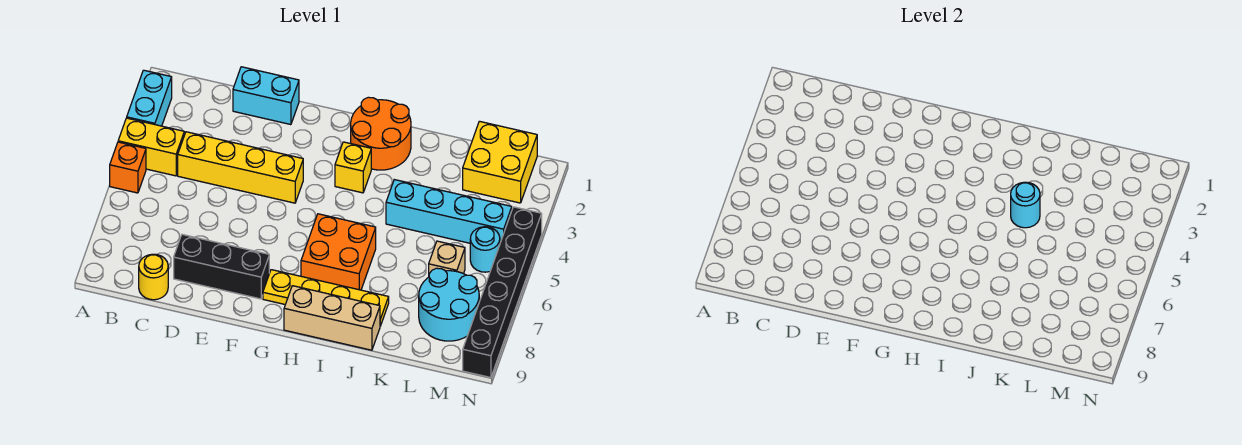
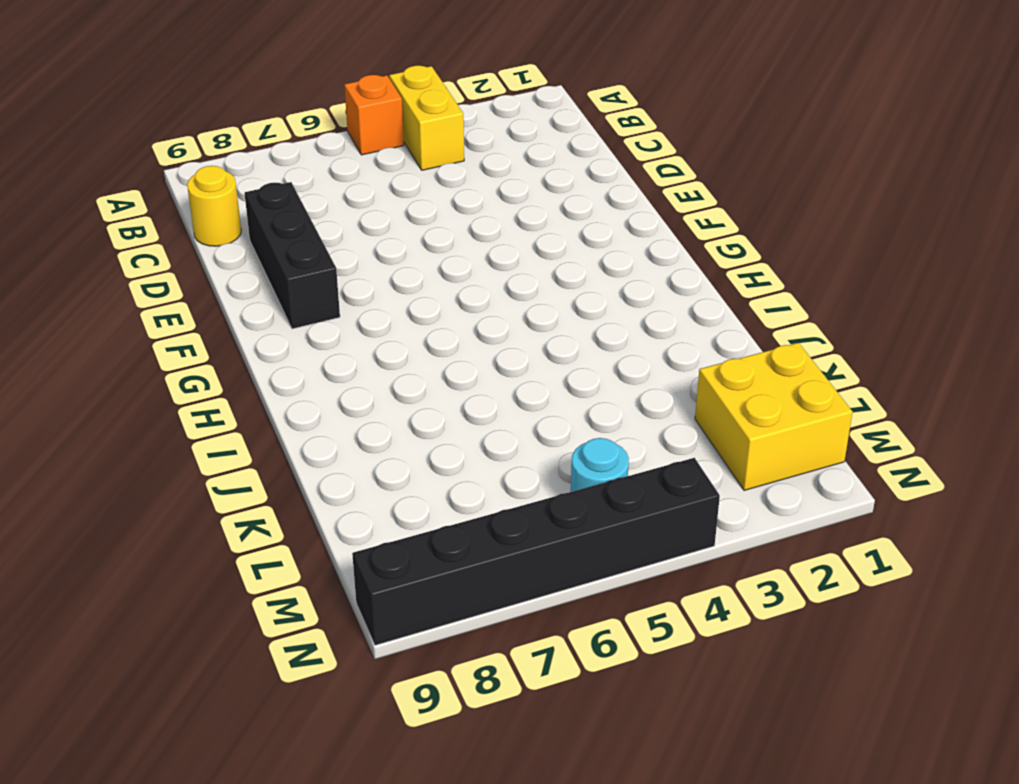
none -> cyan 1x2 brick [127,70,172,126]
none -> yellow 1x4 brick [178,132,303,203]
none -> cyan 1x2 brick [233,67,299,125]

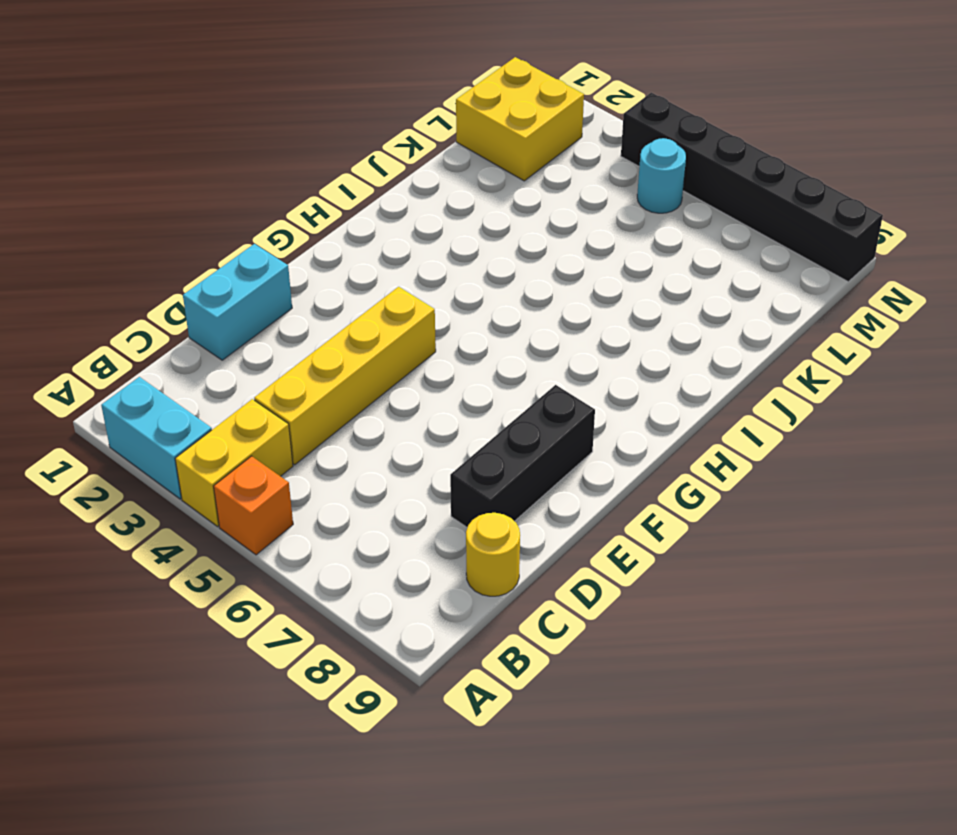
none -> yellow 1x4 plate [263,270,389,326]
none -> orange 2x2 round brick [351,97,411,170]
none -> yellow 1x1 brick [335,142,371,193]

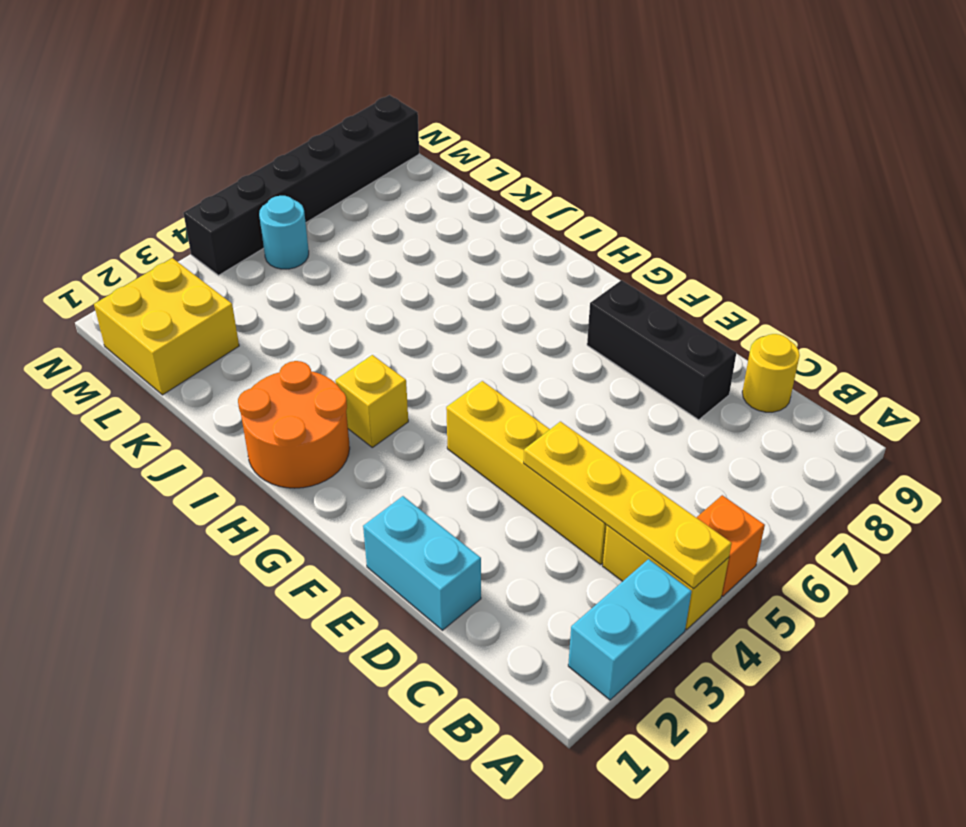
yellow 1x4 plate [524,422,732,589] -> yellow 1x4 plate moved to [263,270,389,326]
none -> orange 2x2 brick [301,214,376,290]
none -> tan 1x3 brick [284,286,380,350]
none -> cyan 1x4 brick [386,180,512,243]

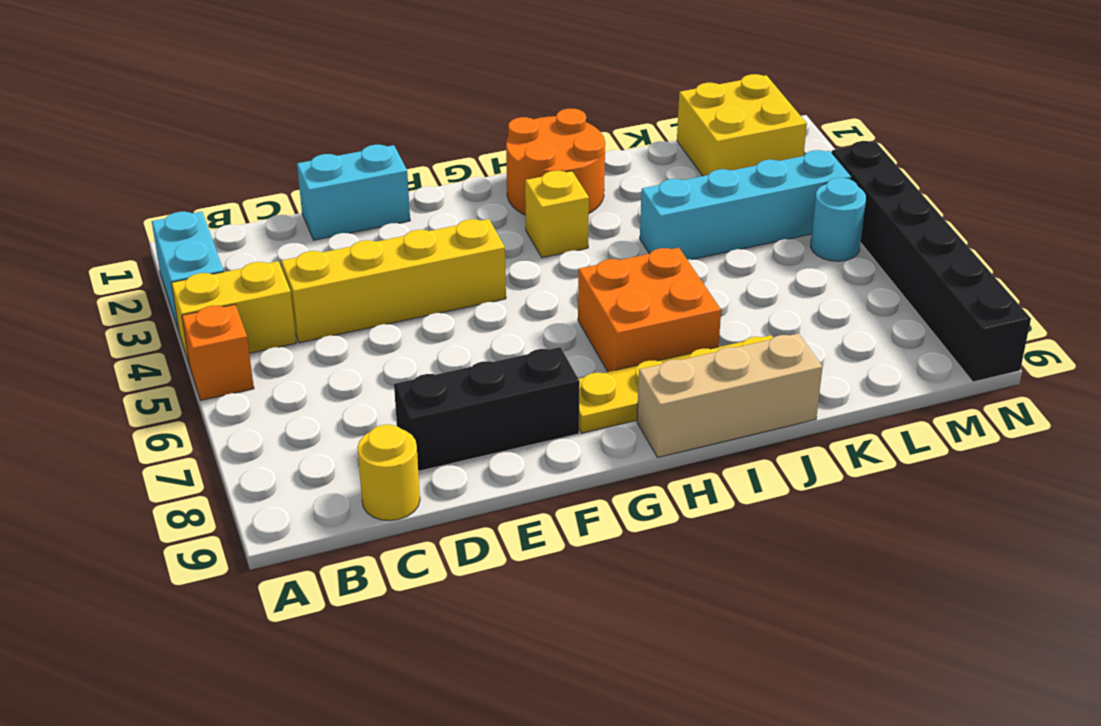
none -> tan 1x1 brick [429,241,465,274]
none -> cyan 2x2 round brick [419,268,479,341]
none -> cyan 1x1 round brick [1011,182,1040,228]

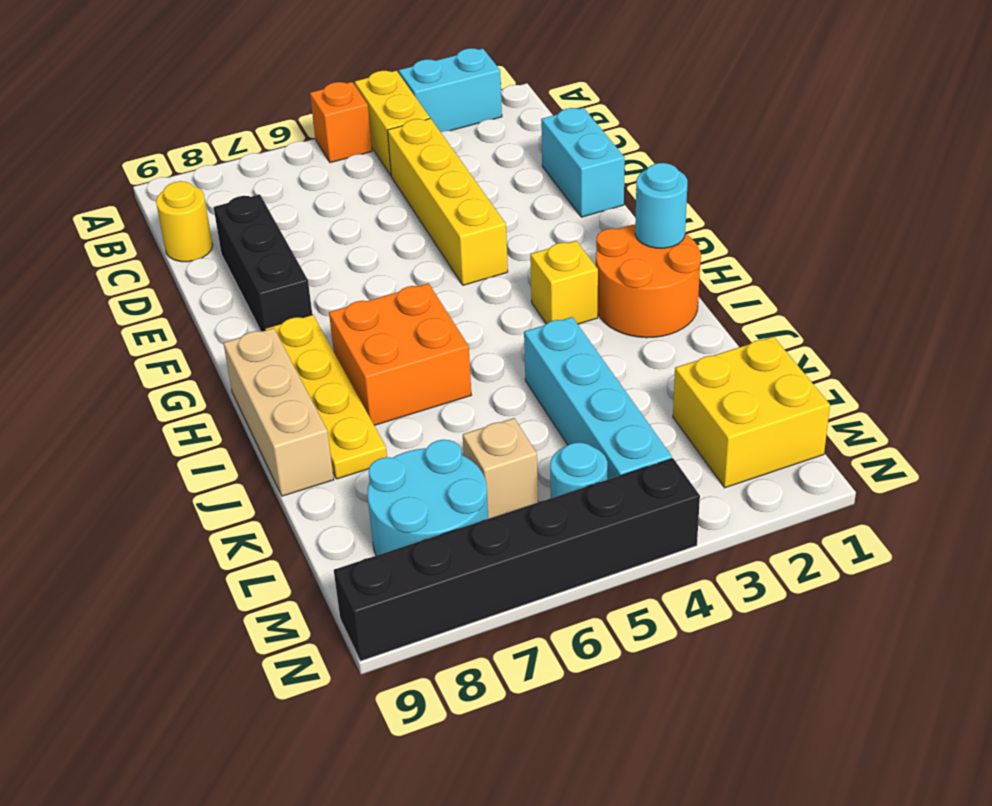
cyan 1x1 round brick [635,163,687,248] -> cyan 1x1 round brick moved to [1011,182,1040,228]

